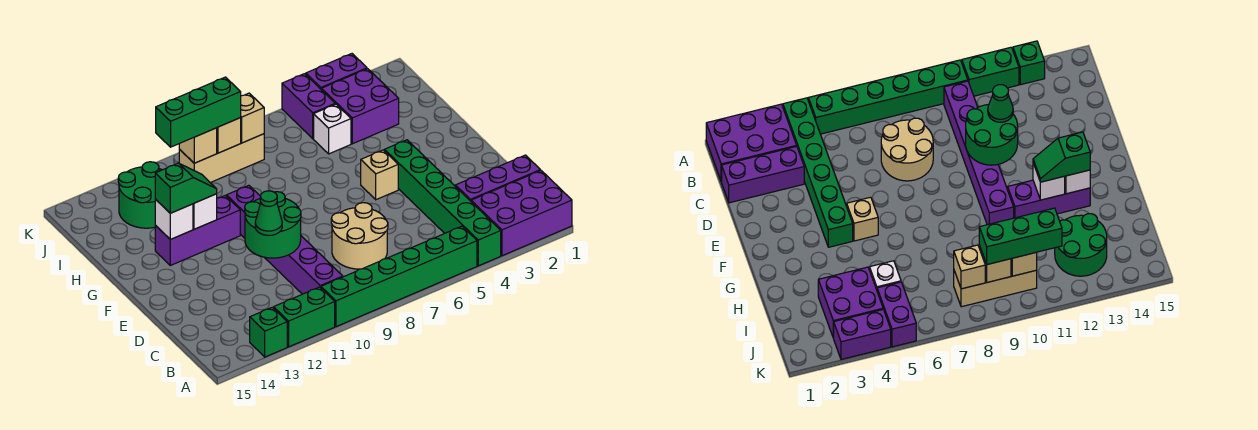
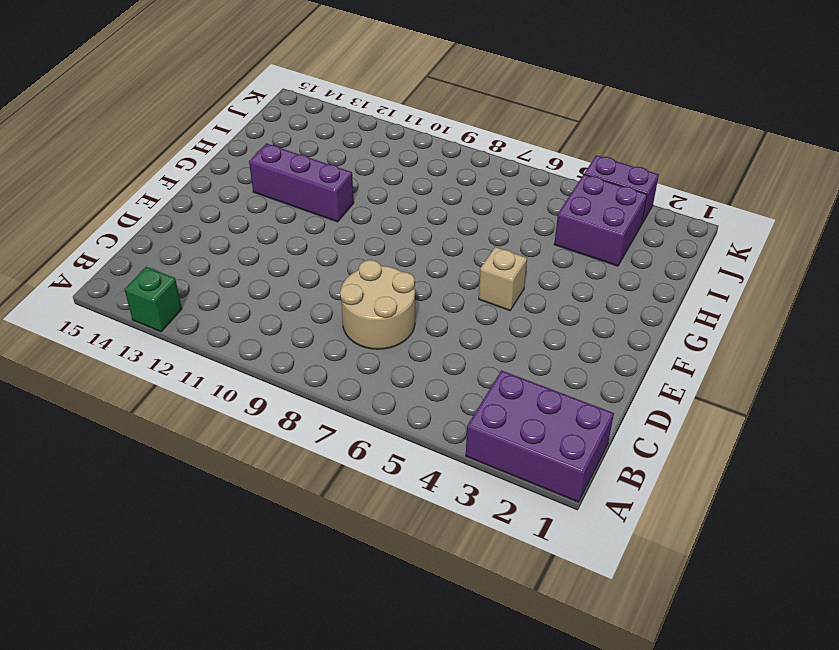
none -> green 1x6 brick [384,140,501,266]
none -> green 1x6 brick [321,226,477,327]
none -> green 1x2 brick [274,287,335,347]

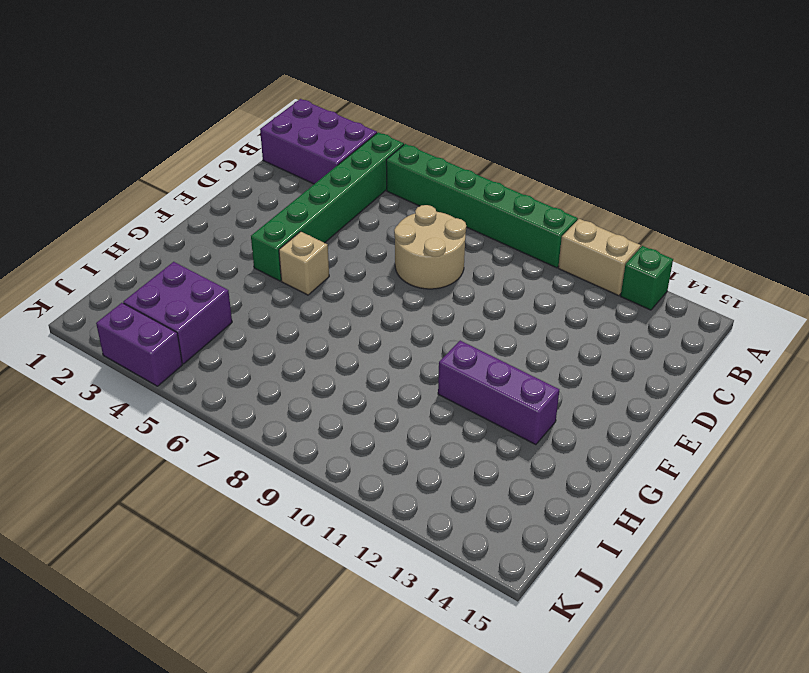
tan 1x2 brick [558,219,641,296] -> green 1x2 brick [274,287,335,347]
none -> purple 1x6 brick [226,185,343,294]
none -> purple 1x3 brick [455,155,540,201]
none -> white 1x1 brick [314,104,351,154]

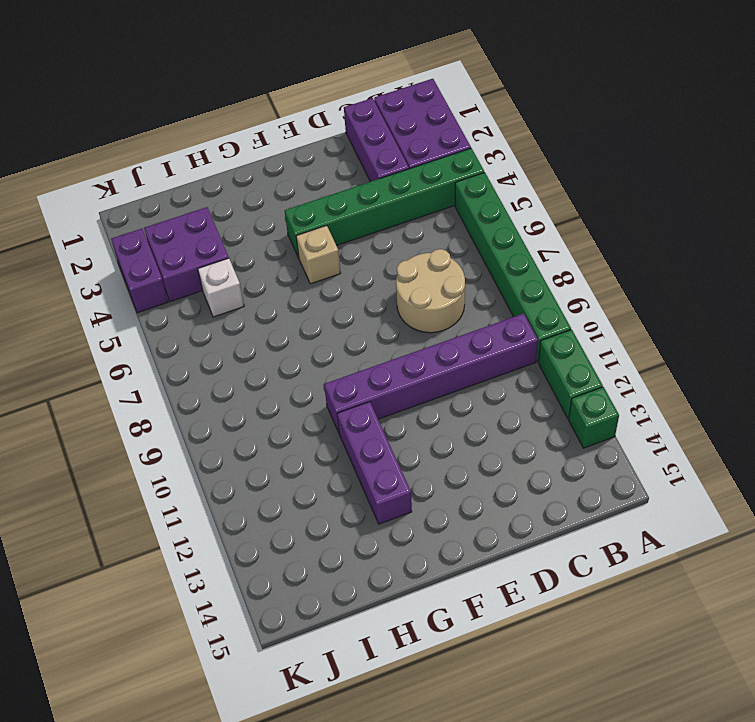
none -> green 2x2 round brick [118,162,162,228]
none -> purple 1x2 brick [282,74,335,139]
none -> tan 1x3 brick [179,134,264,183]

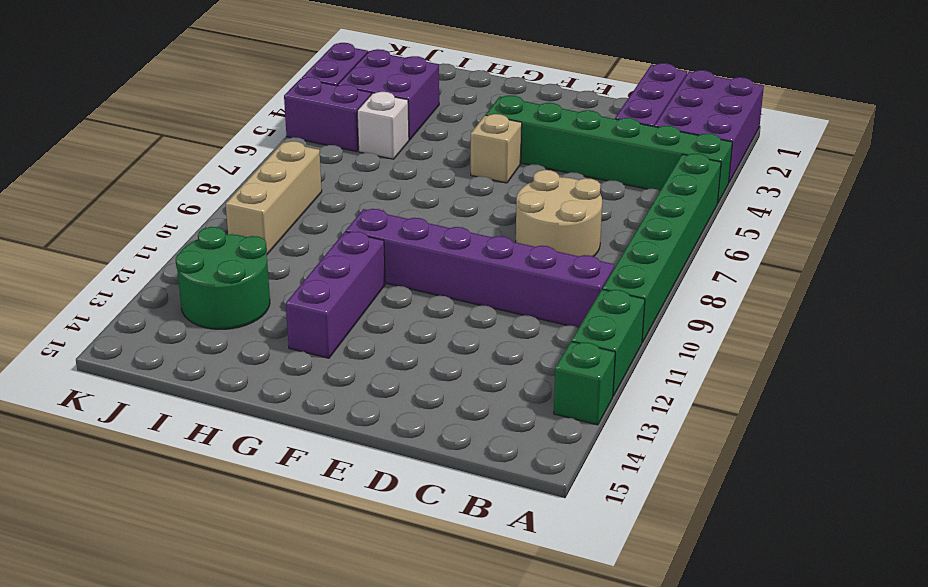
none -> green 2x2 round brick [245,192,301,258]
none -> white 1x1 brick [193,194,217,229]
none -> white 1x1 brick [155,199,193,239]

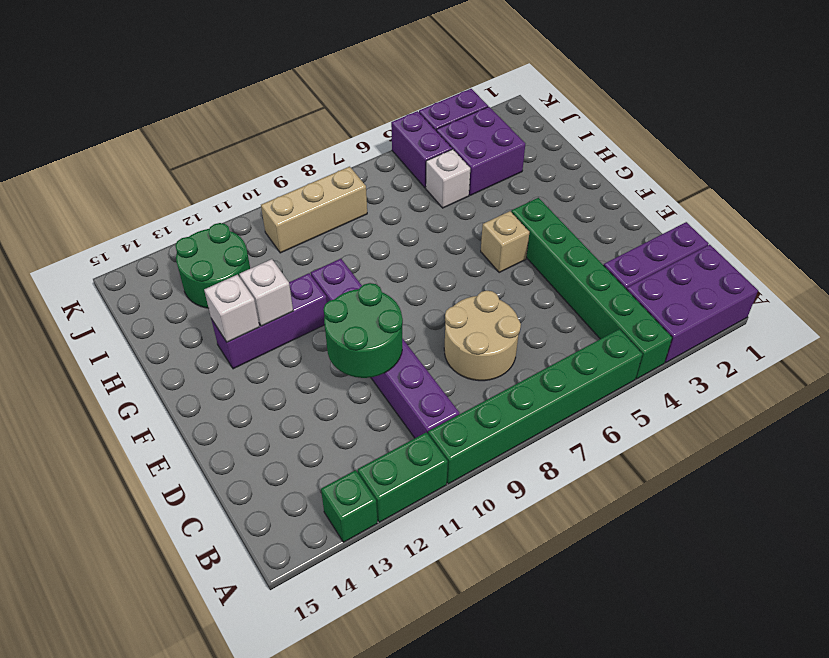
none -> tan 1x1 brick [240,93,264,143]
none -> tan 1x1 brick [217,118,241,153]
none -> tan 1x1 brick [179,128,217,163]

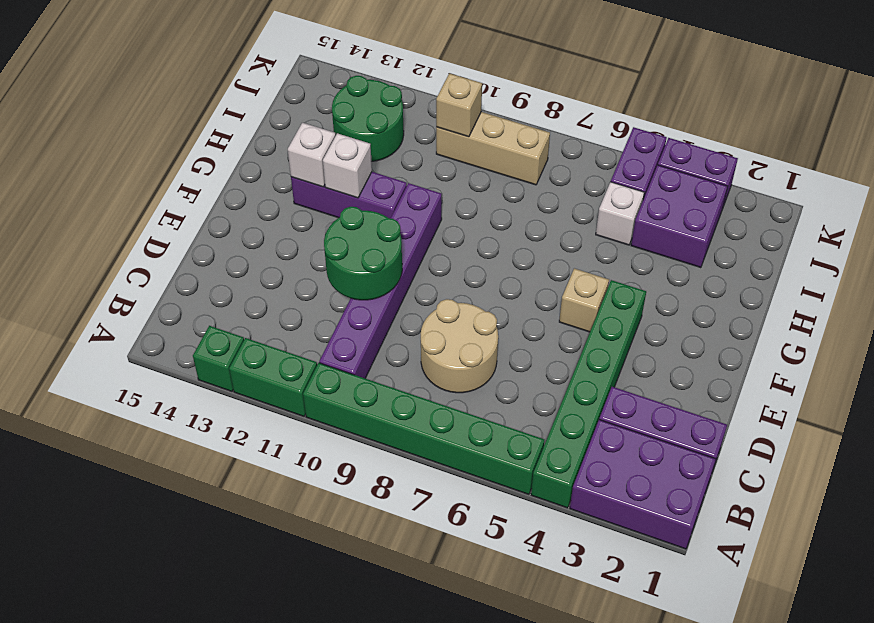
none -> tan 1x1 brick [240,93,264,143]
none -> tan 1x1 brick [217,118,241,153]
none -> green 1x1 cone [255,191,282,235]

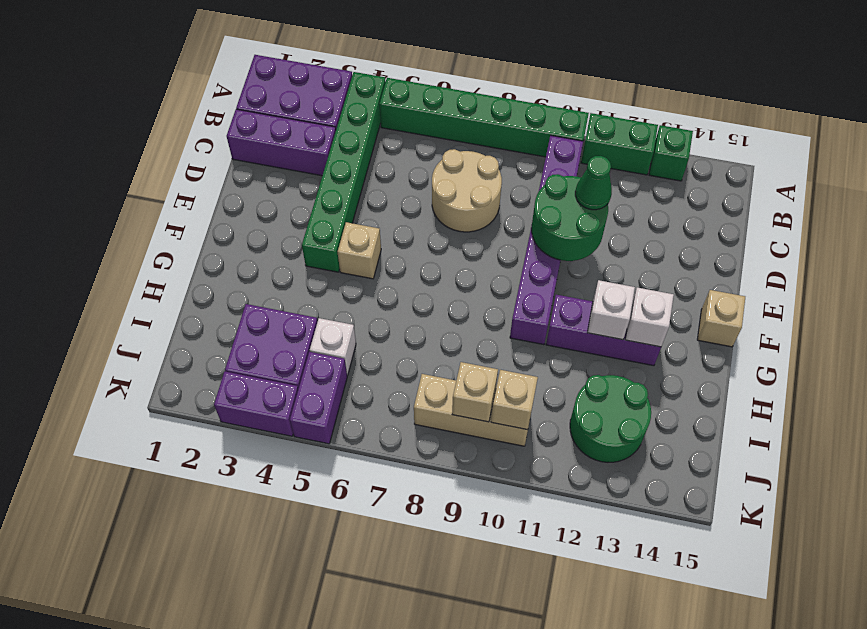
tan 1x1 brick [697,290,745,347] -> tan 1x1 brick moved to [240,93,264,143]
none -> green 1x2 slope [155,163,217,213]
none -> green 1x3 brick [156,77,241,147]

